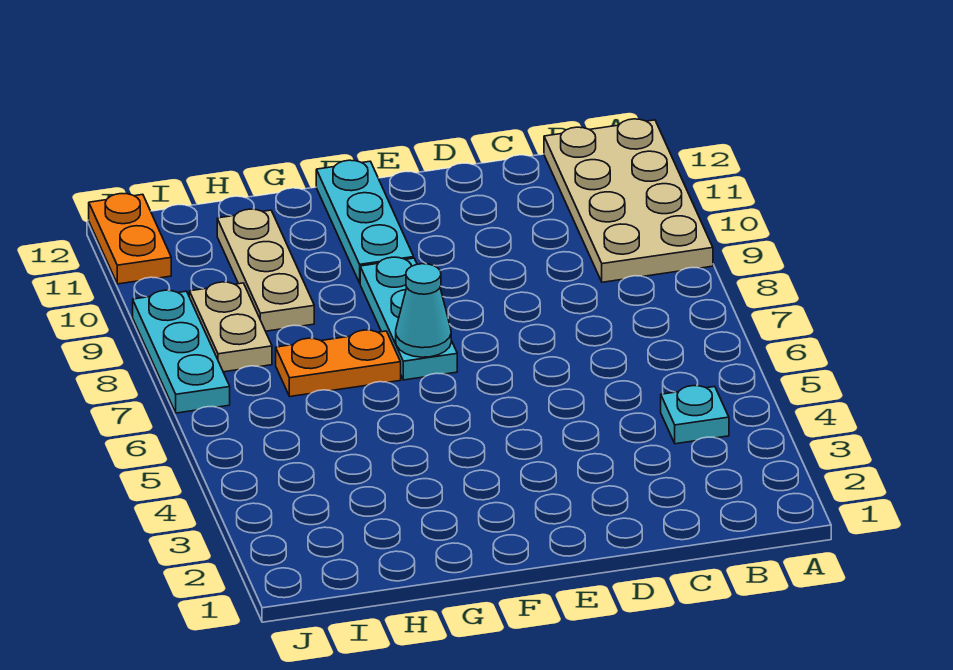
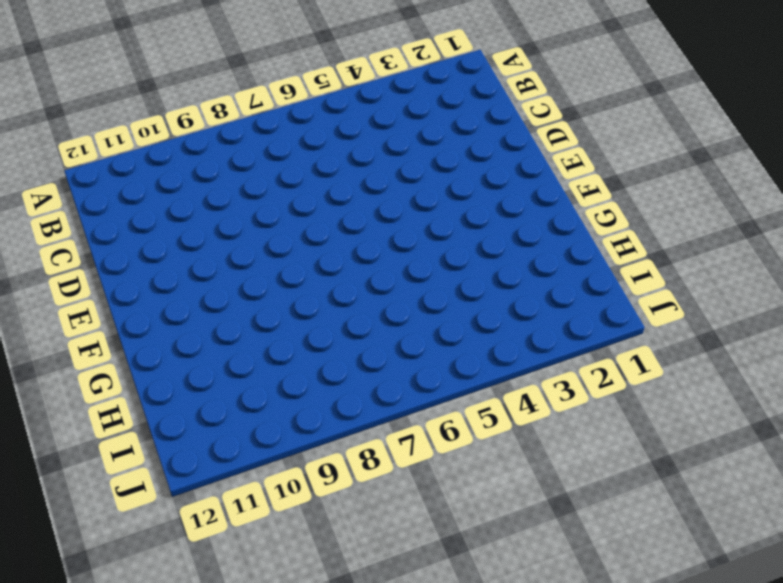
none -> tan 2x4 plate [544,119,713,282]
none -> cyan 1x1 plate [661,386,729,444]

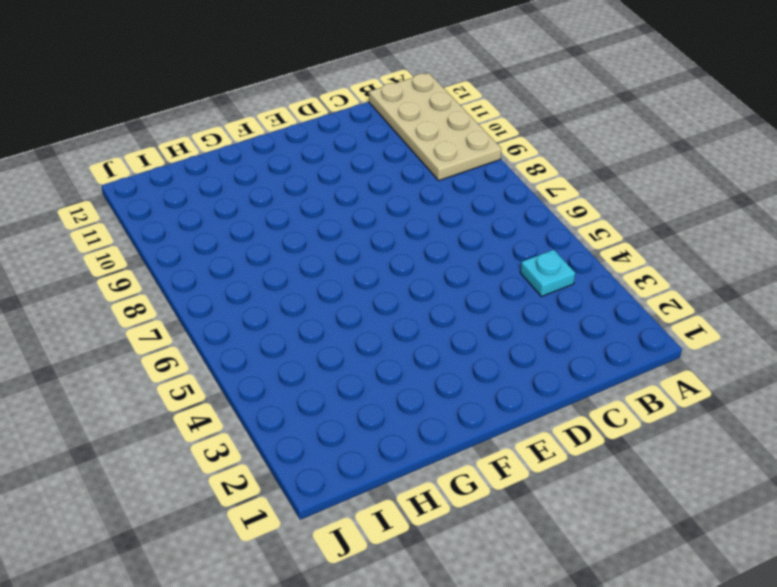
none -> cyan 1x3 plate [360,257,457,380]
none -> cyan 1x3 plate [316,160,414,283]

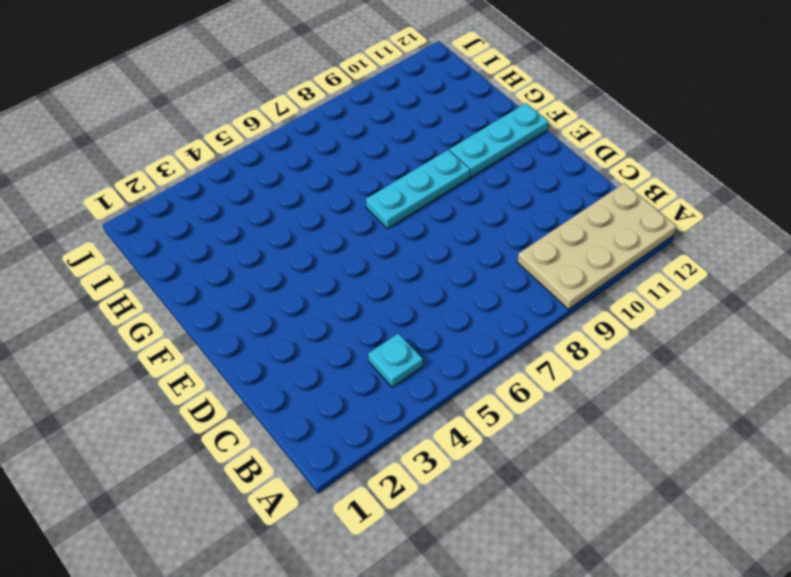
none -> orange 1x2 plate [276,330,401,397]
none -> tan 1x3 plate [217,209,314,331]

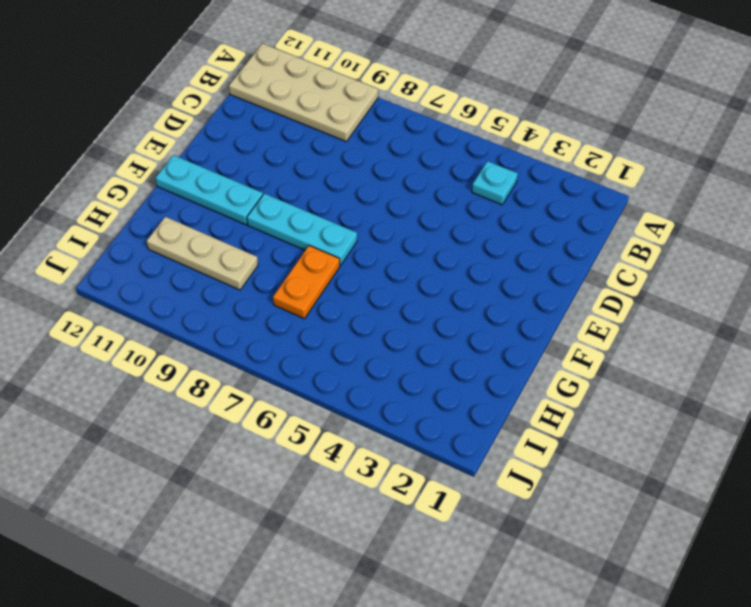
none -> tan 1x2 plate [189,282,272,372]
none -> cyan 1x3 plate [133,290,230,413]

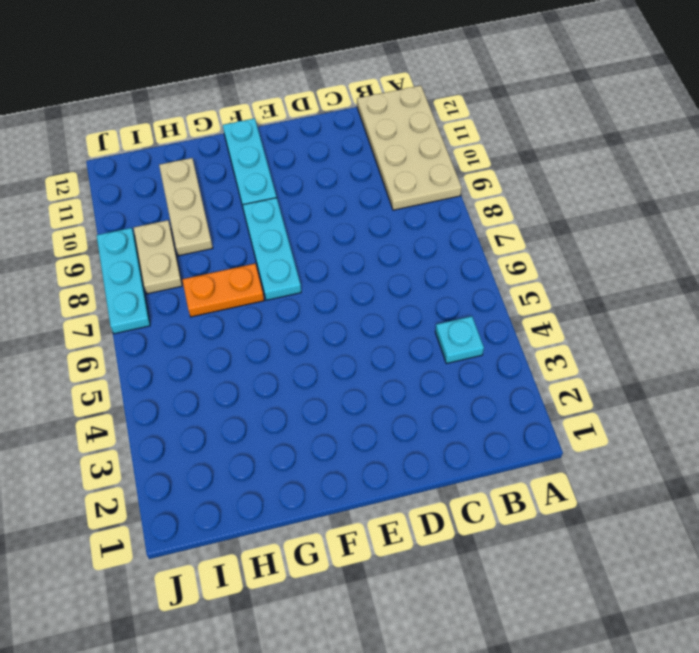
none -> orange 1x2 plate [89,194,171,284]
none -> cyan 1x1 cone [396,264,451,357]

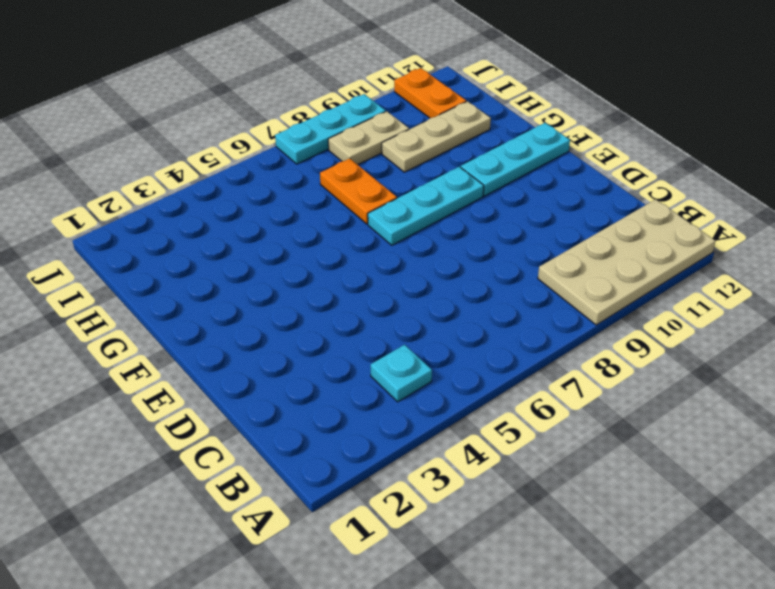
orange 1x2 plate [394,68,466,118] -> orange 1x2 plate turned to [89,194,171,284]
none -> cyan 1x1 cone [396,264,451,357]

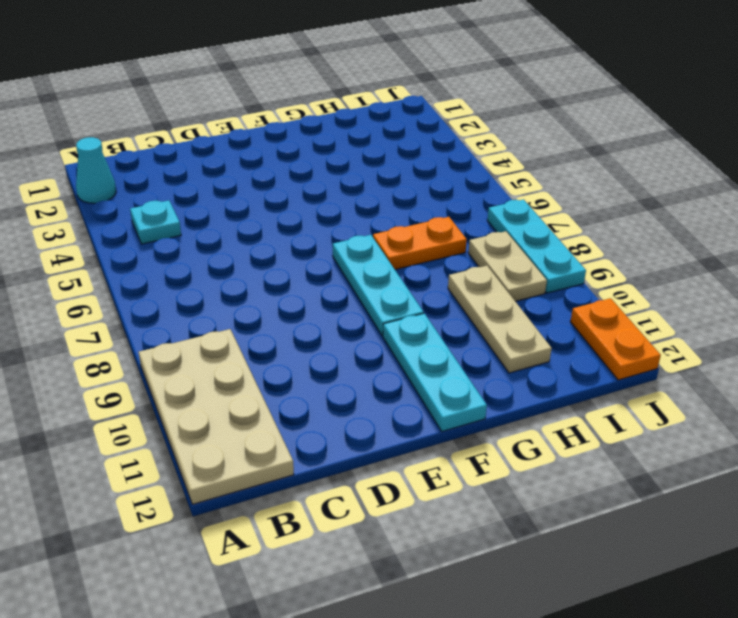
cyan 1x1 cone [76,137,116,203] -> cyan 1x1 cone moved to [396,264,451,357]

